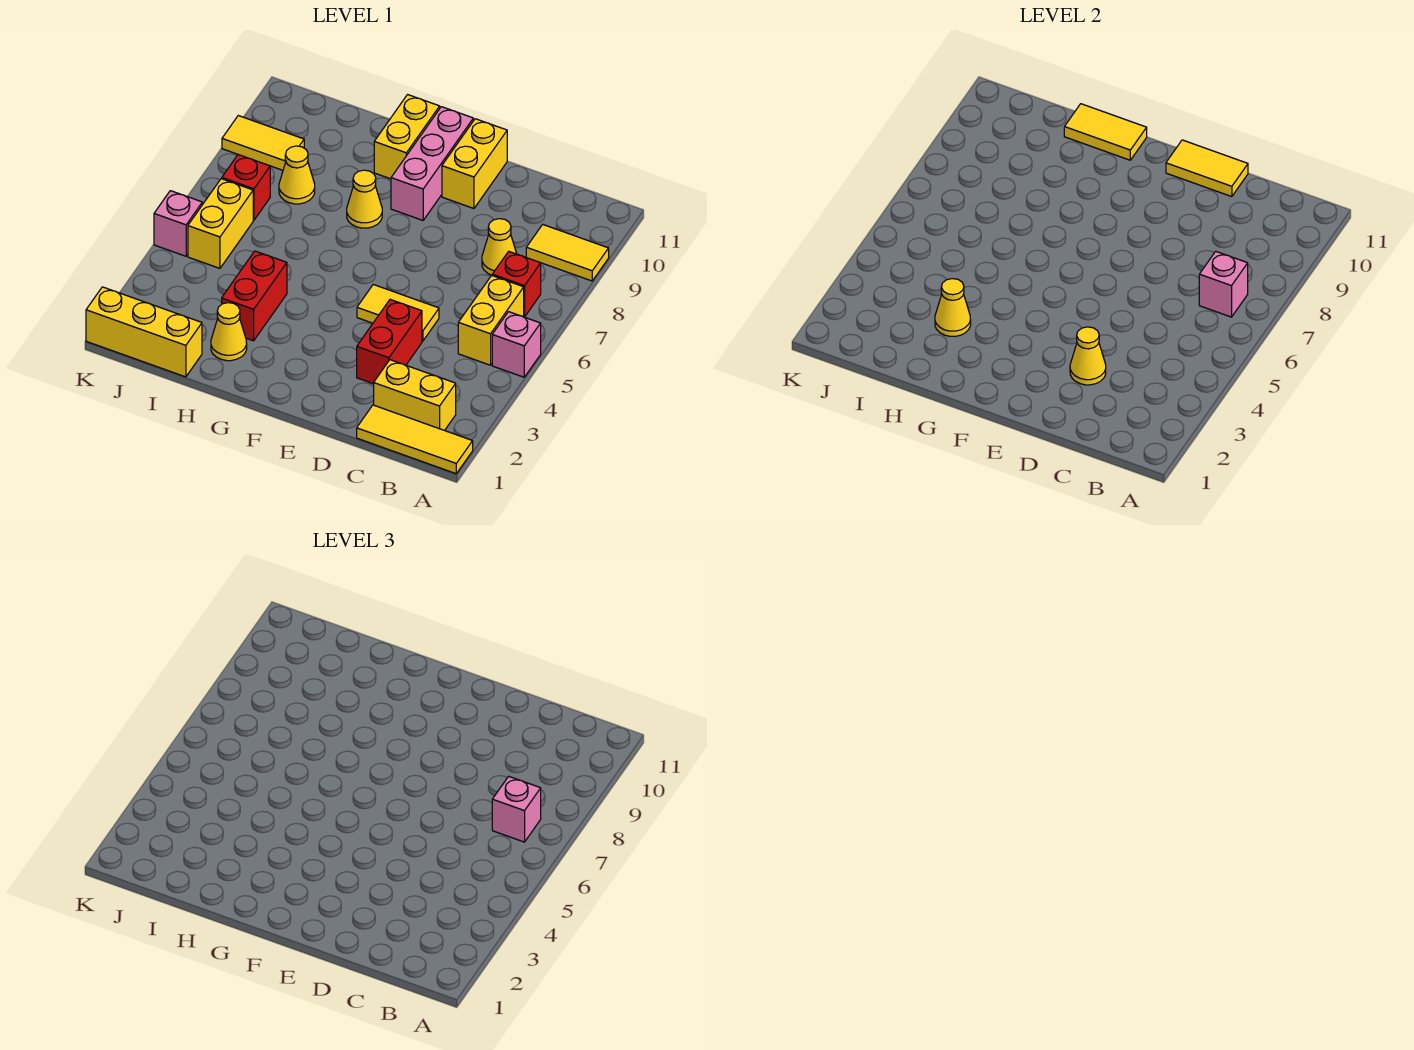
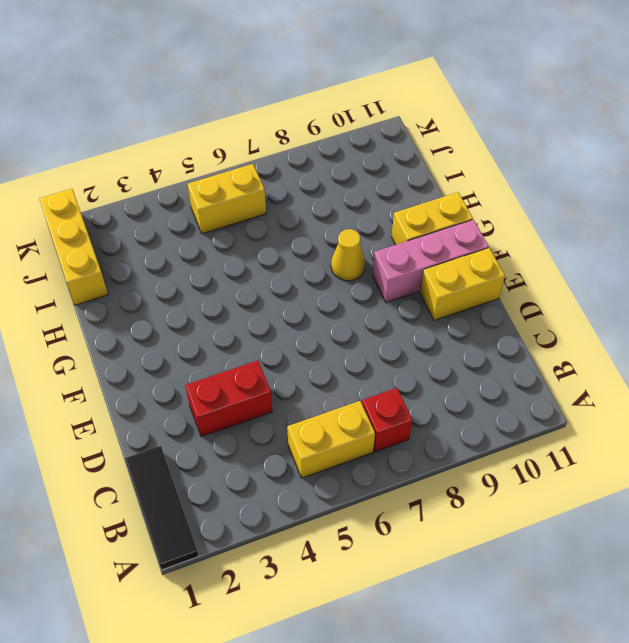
black 1x3 tile [125,446,199,570] -> yellow 1x3 tile [357,405,473,474]
none -> pink 1x1 brick [492,312,541,377]
none -> yellow 1x2 tile [526,225,609,281]
none -> yellow 1x2 brick [374,360,456,431]

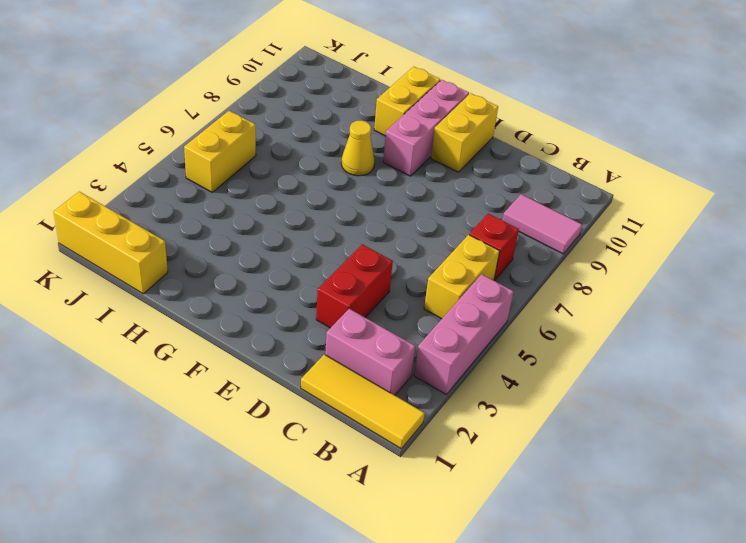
pink 1x3 brick [414,274,514,395] -> pink 1x1 brick [492,312,541,377]
pink 1x2 tile [503,194,582,254] -> yellow 1x2 tile [526,225,609,281]
pink 1x2 brick [325,309,415,395] -> yellow 1x2 brick [374,360,456,431]
none -> yellow 1x1 cone [482,219,517,275]
none -> yellow 1x2 tile [357,285,439,341]
none -> yellow 1x1 cone [211,303,247,361]

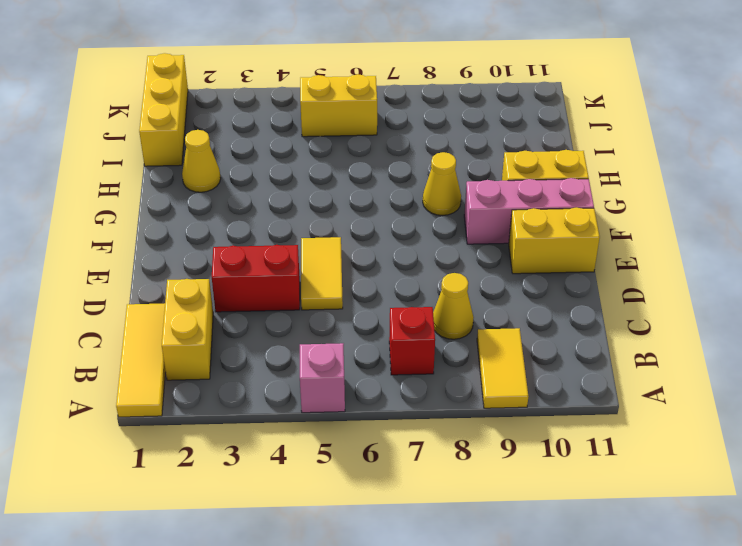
none -> yellow 1x2 brick [458,275,524,365]
none -> red 1x2 brick [222,251,287,341]
none -> yellow 1x1 cone [279,146,315,204]

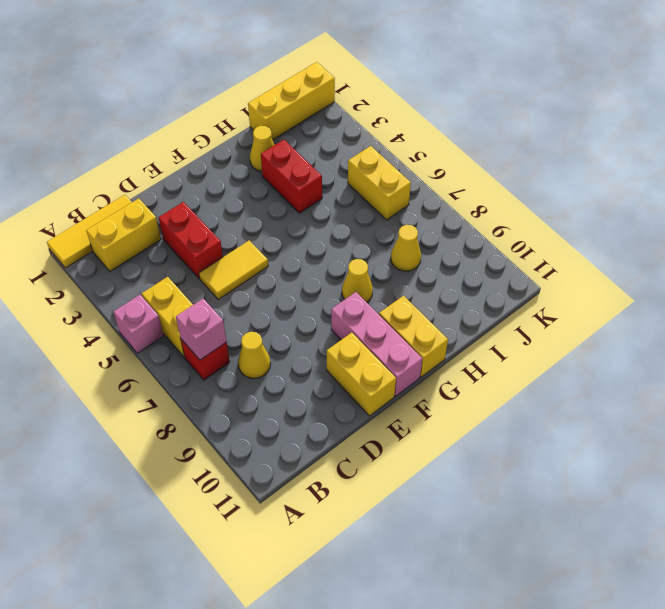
none -> yellow 1x2 tile [526,225,609,281]
none -> red 1x1 brick [222,155,270,220]
none -> yellow 1x2 tile [222,116,304,170]

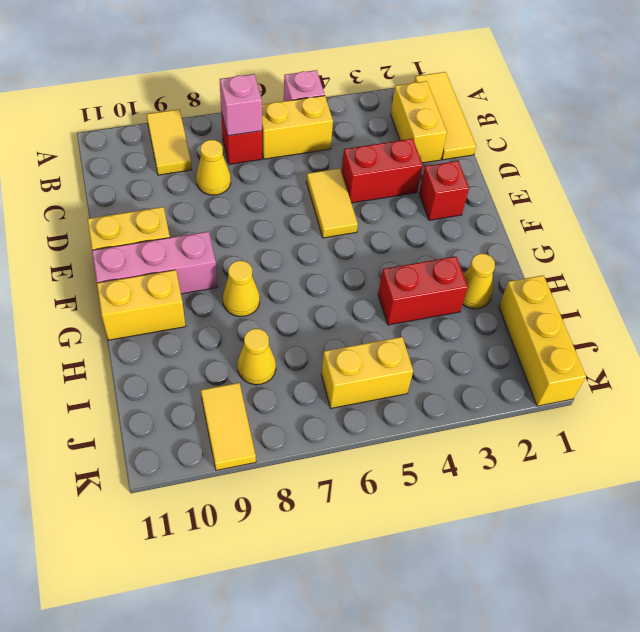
red 1x1 brick [419,161,469,220] -> red 1x1 brick moved to [222,155,270,220]
none -> pink 1x1 brick [154,191,202,256]
none -> yellow 1x1 cone [1070,327,1106,385]
none -> yellow 1x2 tile [1166,140,1248,197]

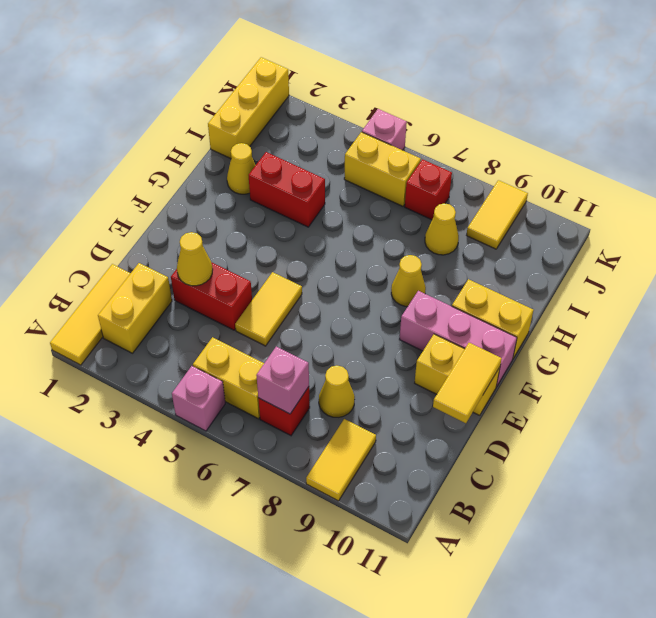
none -> yellow 1x2 tile [1064,104,1147,160]
none -> yellow 1x1 cone [935,279,971,336]
none -> pink 1x1 brick [492,776,541,842]

